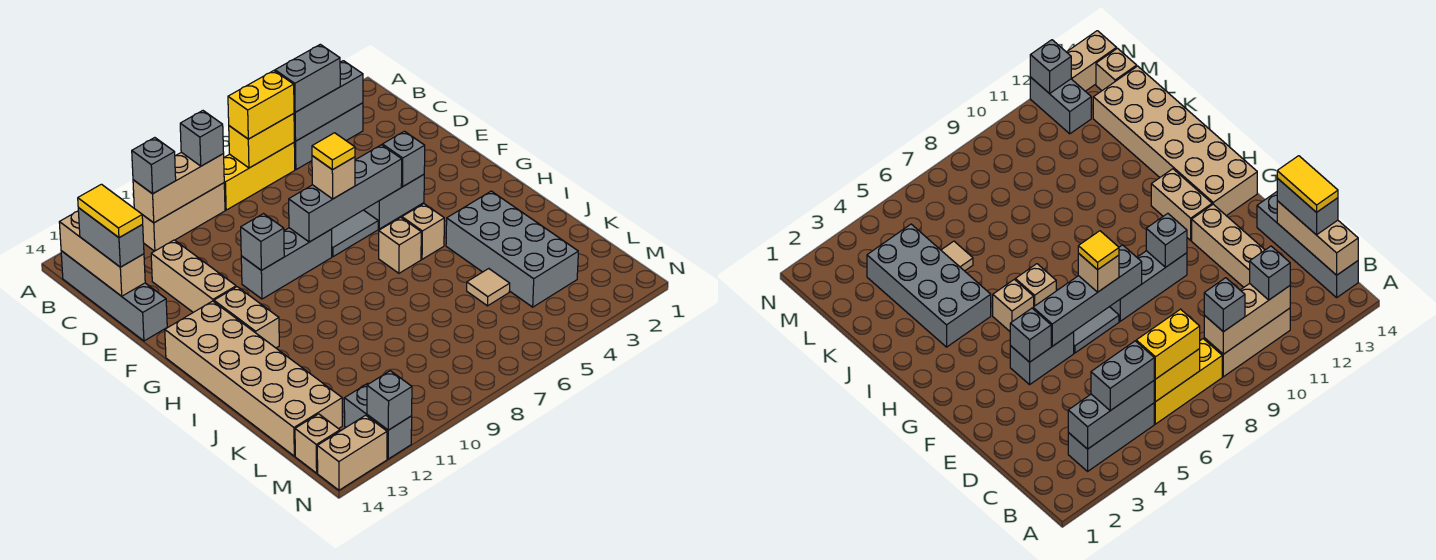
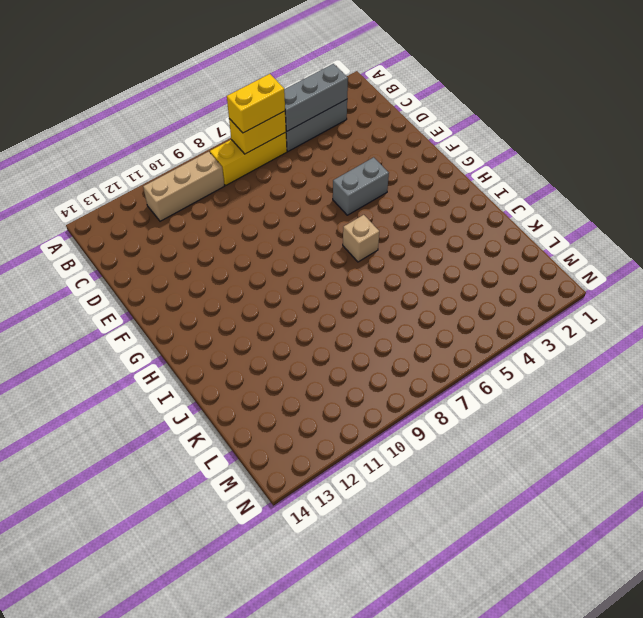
none -> grey 1x4 brick [61,251,167,341]
none -> tan 1x3 brick [151,240,236,312]
none -> grey 1x2 tile [332,210,378,257]
none -> grey 1x3 brick [241,228,332,299]

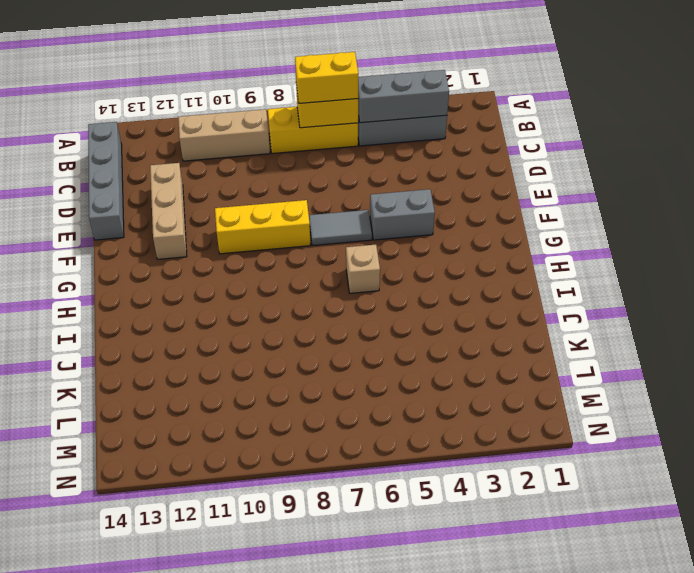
yellow 1x3 brick [215,200,311,254] -> grey 1x3 brick [241,228,332,299]
none -> tan 1x2 brick [214,287,279,348]
none -> tan 2x6 brick [165,301,342,456]
none -> tan 1x1 brick [402,204,444,259]
none -> grey 2x4 brick [446,191,578,307]

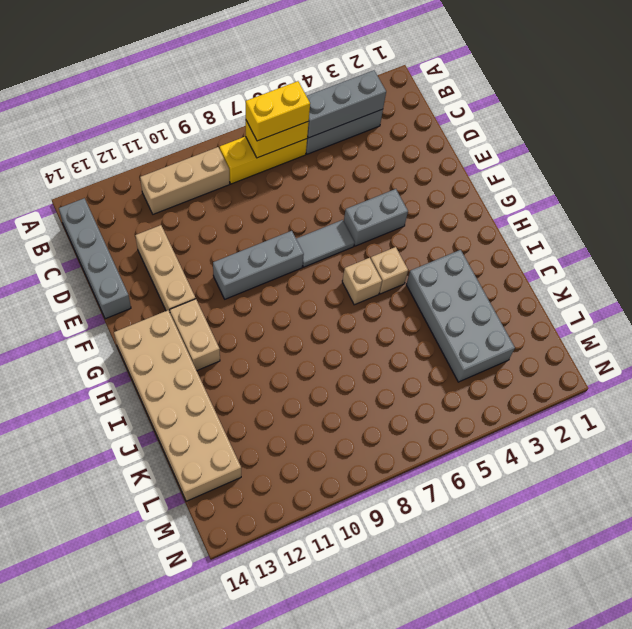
none -> tan 1x1 tile [467,269,510,306]
none -> grey 1x2 brick [344,383,412,459]
none -> tan 1x1 brick [295,414,340,473]
none -> tan 1x2 brick [317,415,387,490]

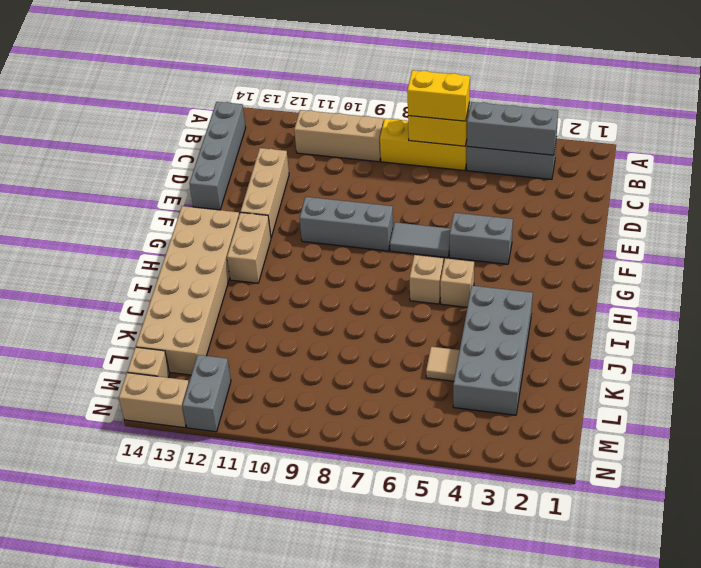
none -> tan 1x3 brick [133,152,224,223]
none -> tan 1x3 brick [59,211,145,296]
none -> grey 1x1 brick [382,131,425,187]
none -> grey 1x4 brick [289,145,402,242]

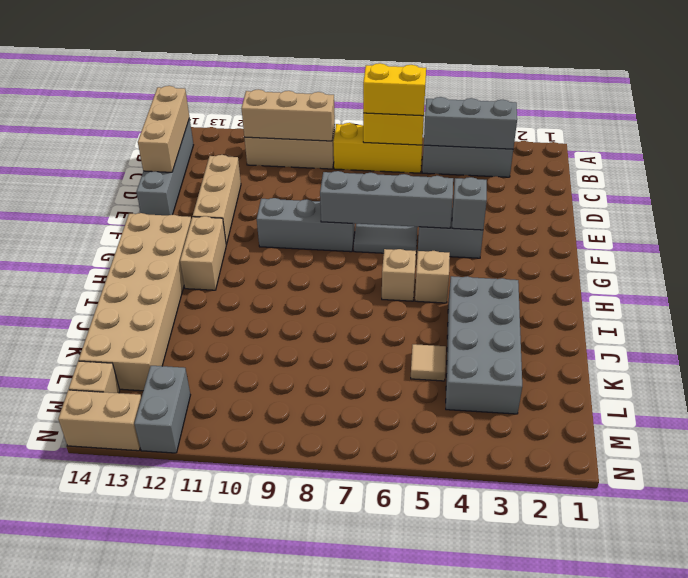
none -> grey 1x1 brick [241,214,284,270]
none -> grey 1x1 brick [367,371,412,430]
none -> grey 1x2 brick [275,44,340,112]
none -> grey 1x1 brick [180,111,224,166]

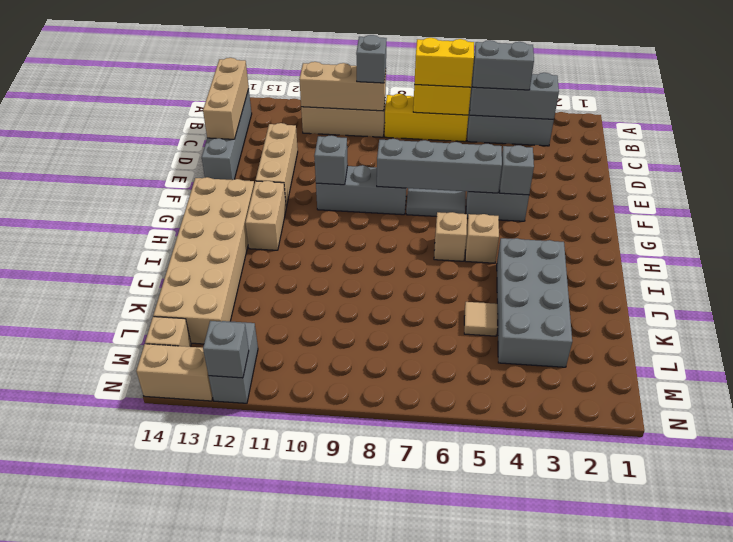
none -> grey 1x1 brick [132,138,176,194]
none -> grey 1x2 brick [78,208,144,267]
none -> tan 1x1 brick [312,156,355,199]
none -> yellow 1x2 tile [78,184,143,238]

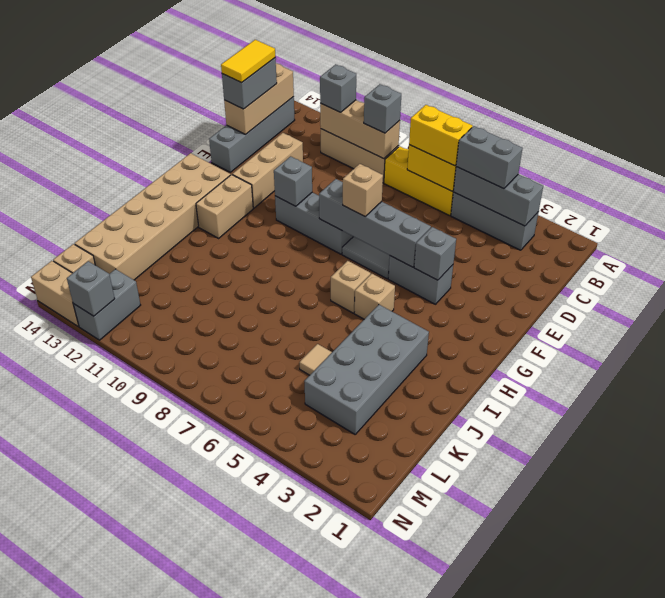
none -> yellow 1x1 tile [312,133,355,170]

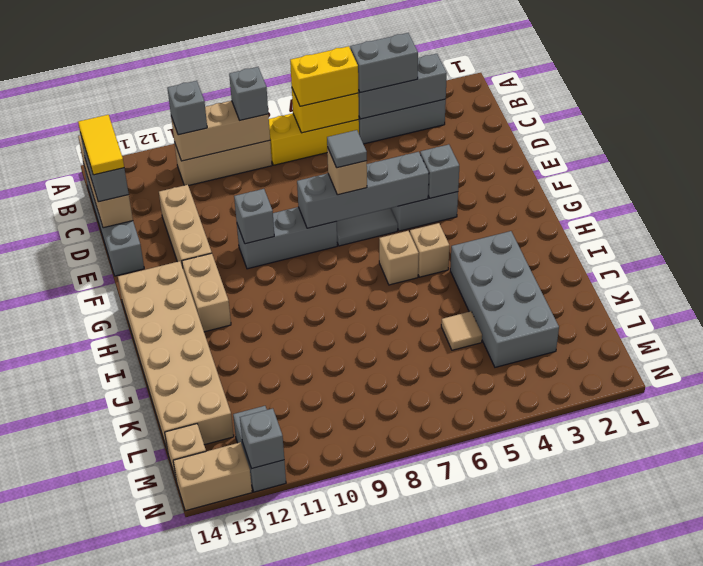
grey 1x1 tile [327,130,367,168] -> yellow 1x1 tile [312,133,355,170]

